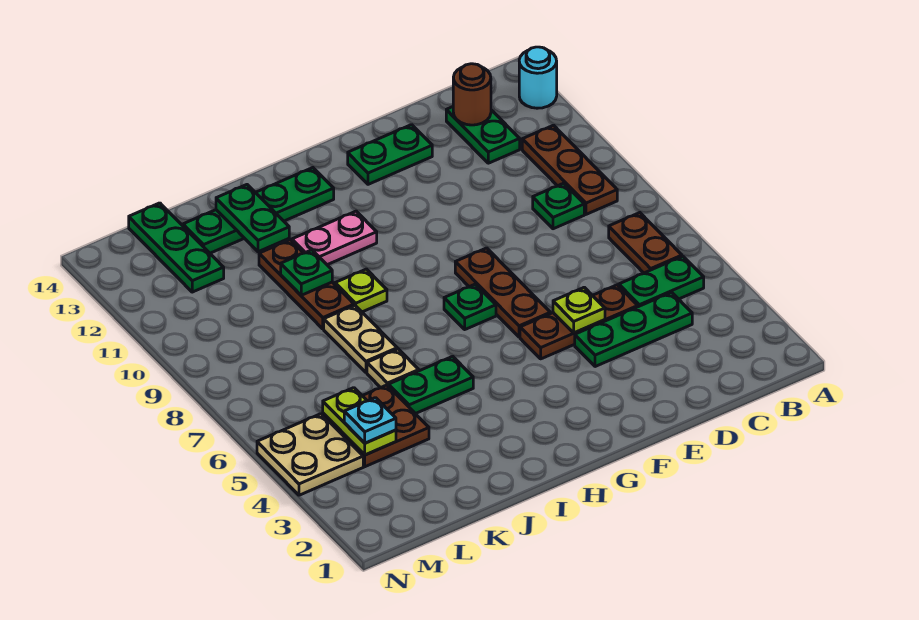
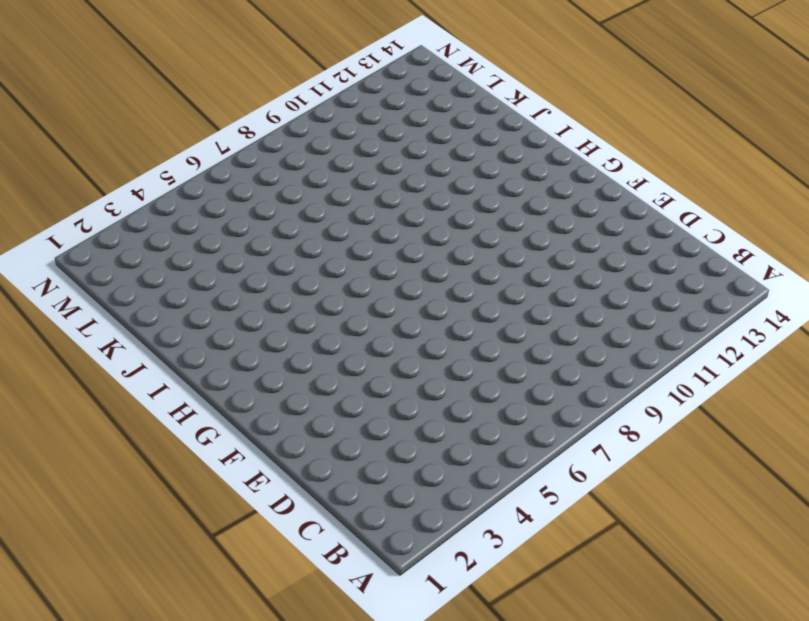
none -> cyan 1x1 round brick [519,47,557,108]
none -> green 1x2 plate [619,256,704,307]
none -> brown 1x2 plate [609,213,682,273]

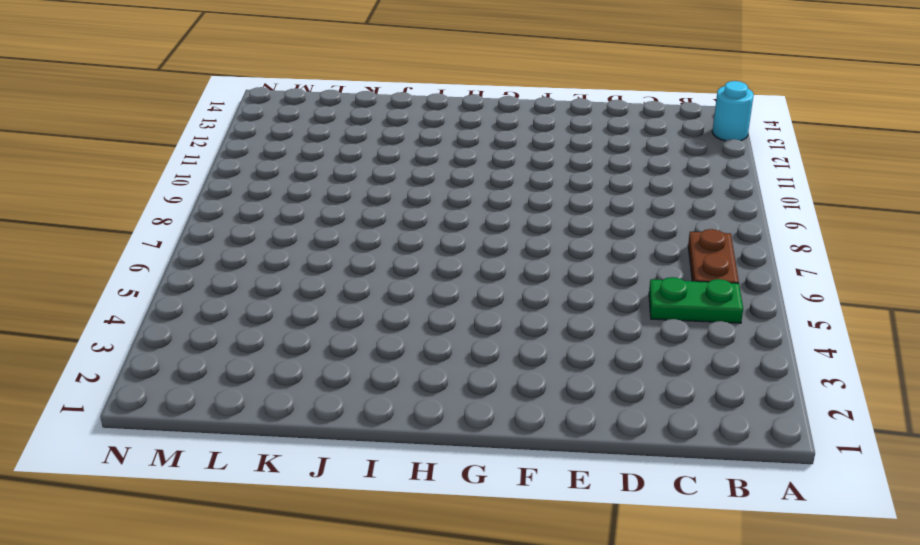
none -> brown 1x3 plate [522,125,617,214]
none -> green 1x3 plate [575,292,692,367]
none -> green 1x1 plate [533,183,584,229]

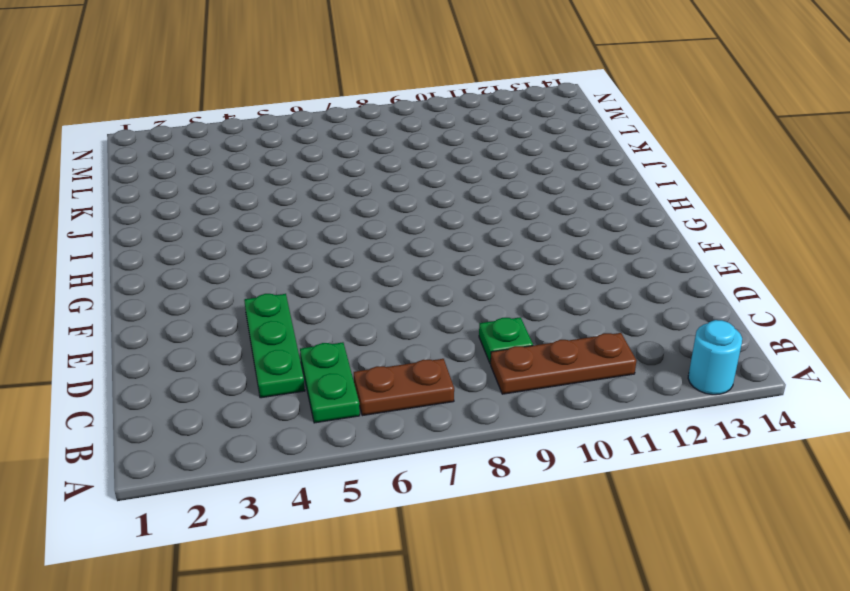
none -> green 1x2 plate [446,107,520,163]
none -> brown 1x3 plate [520,285,638,359]
none -> green 1x2 plate [348,125,432,184]

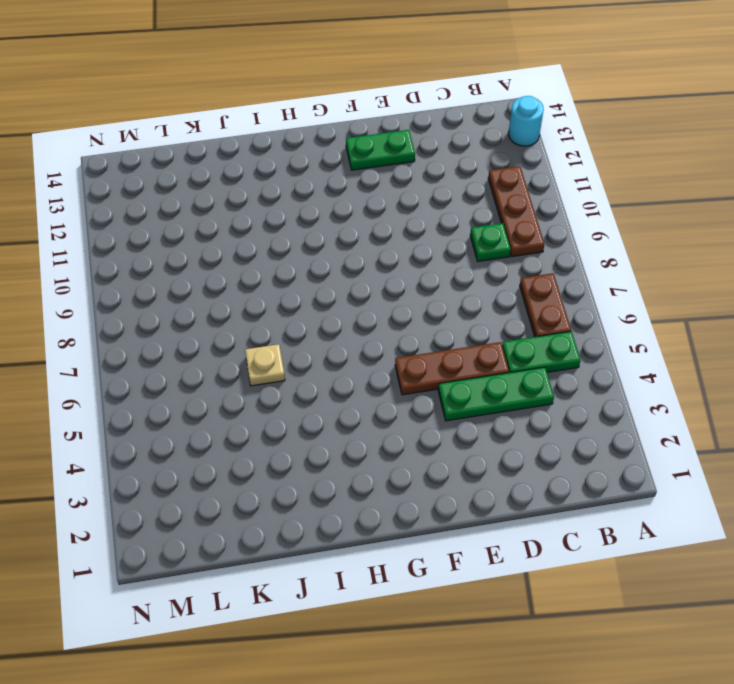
none -> green 1x2 plate [446,107,520,163]
none -> brown 1x3 plate [455,248,550,337]
none -> green 1x1 plate [444,284,496,329]

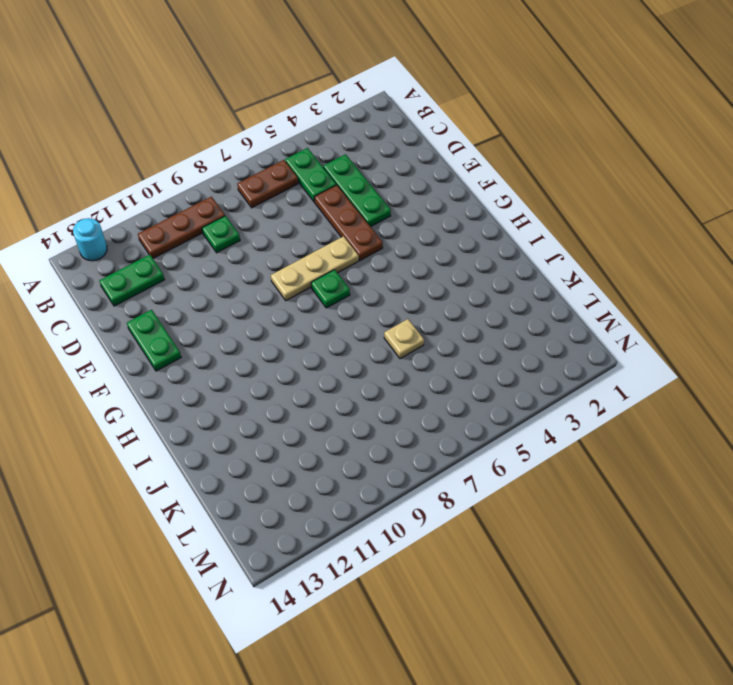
tan 1x3 plate [271,236,359,301] -> brown 1x3 plate [455,248,550,337]
none -> pink 1x2 plate [292,211,377,265]
none -> green 1x4 plate [183,168,334,253]
none -> green 1x2 plate [389,356,473,414]

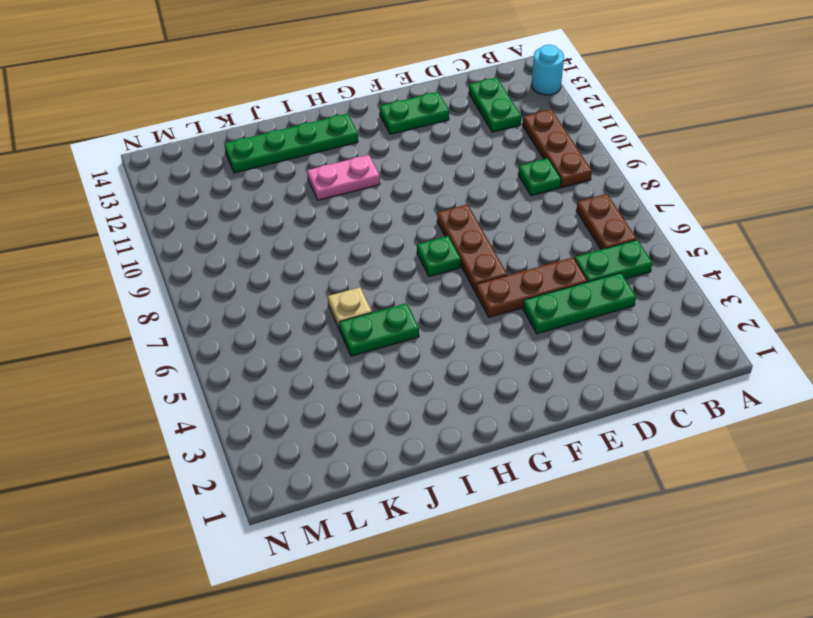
none -> lime 1x1 plate [335,269,387,312]
none -> tan 1x2 plate [324,305,397,373]
none -> brown 1x3 plate [259,240,354,329]

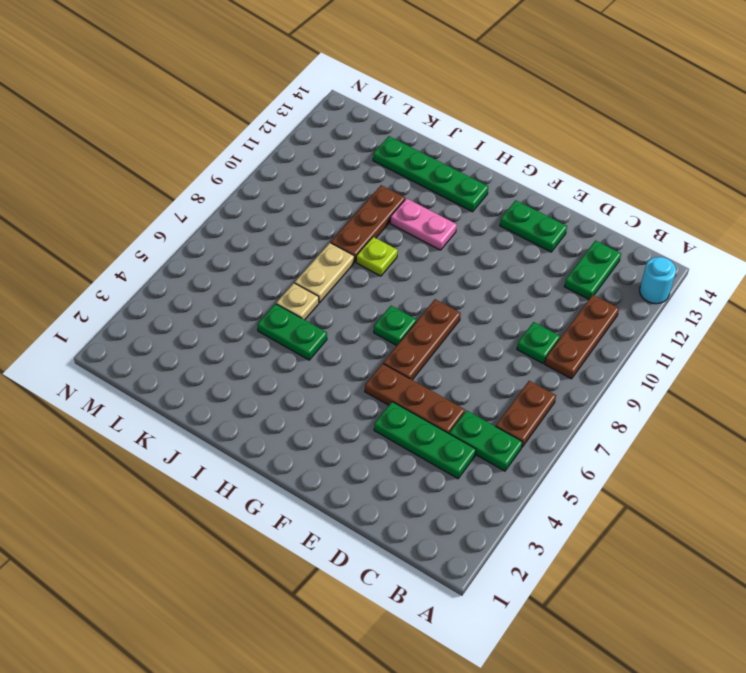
none -> brown 2x2 plate [323,385,429,467]
none -> green 1x3 plate [129,203,224,292]
none -> tan 2x2 plate [257,414,363,495]

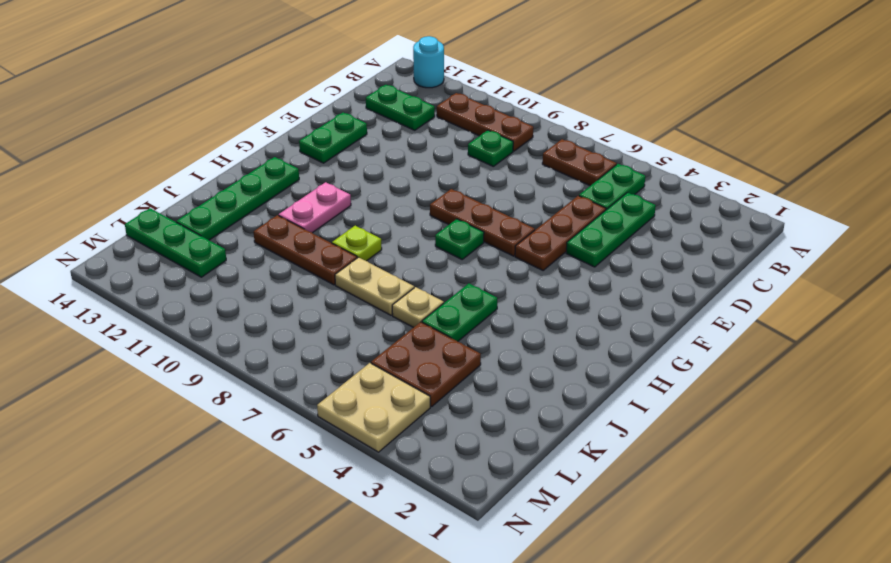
none -> brown 1x1 round brick [453,64,491,125]
none -> lime 1x1 plate [553,287,605,333]
none -> green 1x1 plate [281,250,332,295]

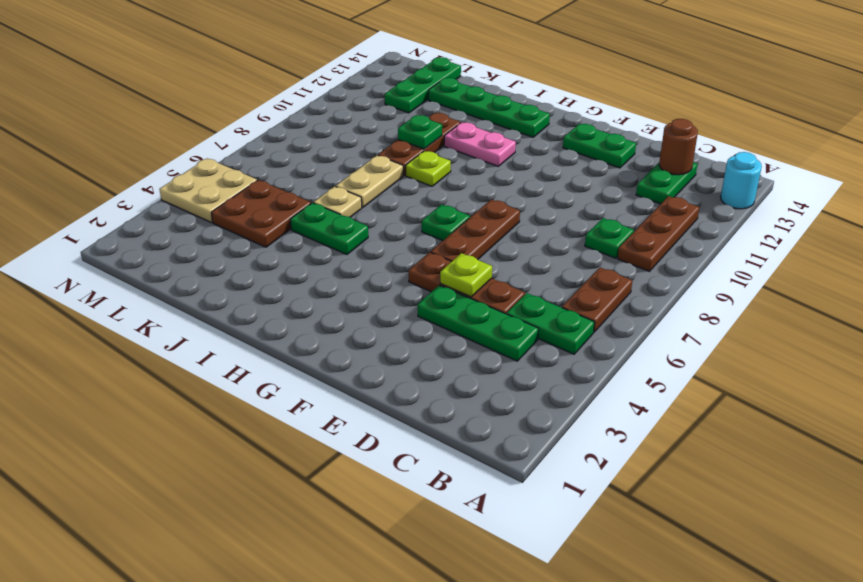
none -> green 1x2 plate [216,185,289,252]
none -> lime 1x2 plate [323,388,396,455]
none -> cyan 1x1 plate [344,398,396,443]

